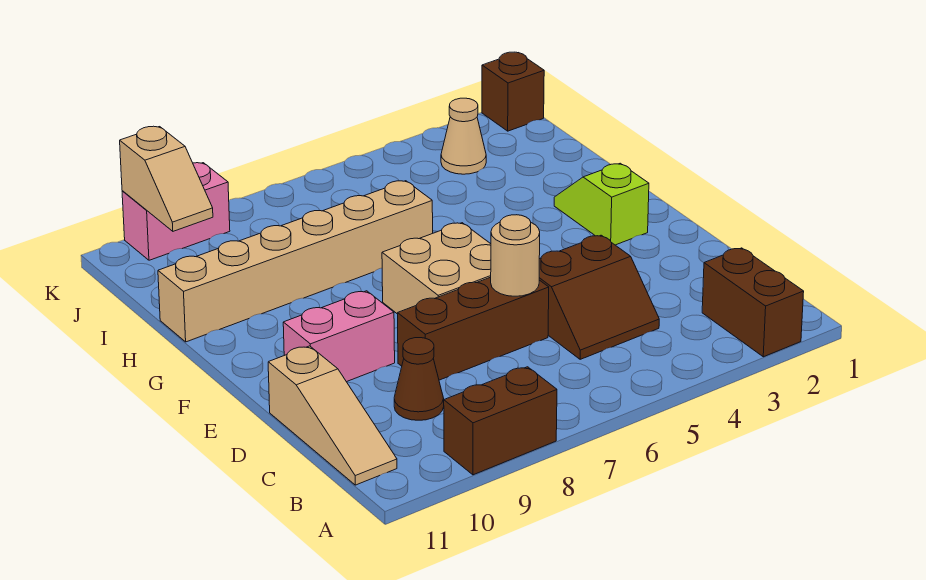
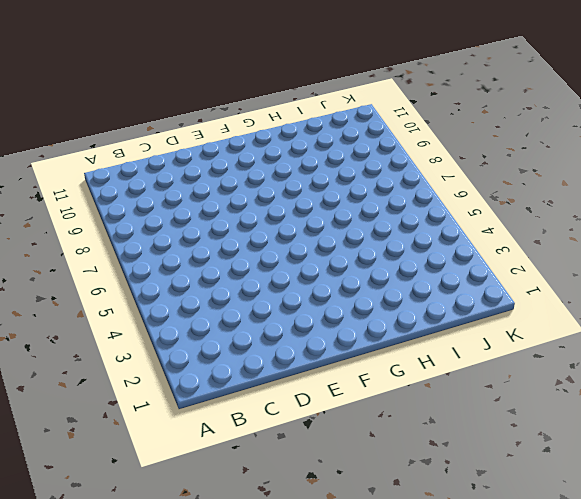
none -> brown 1x2 brick [702,248,804,357]
none -> brown 1x2 brick [444,367,557,475]
none -> tan 1x3 slope [268,346,397,485]

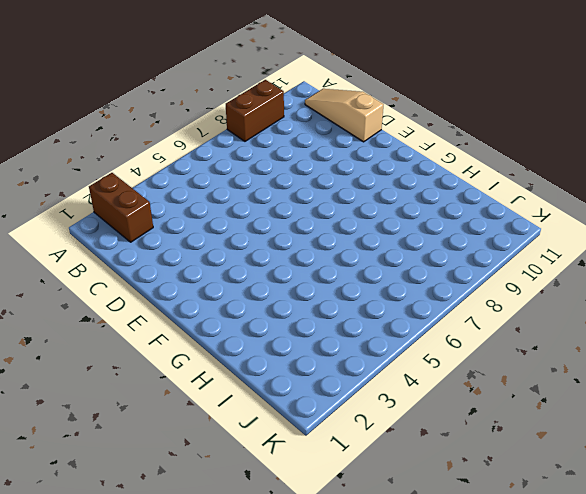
none -> brown 2x2 slope [539,235,659,359]
none -> brown 1x1 cone [394,338,444,420]
none -> brown 1x3 brick [398,277,549,380]

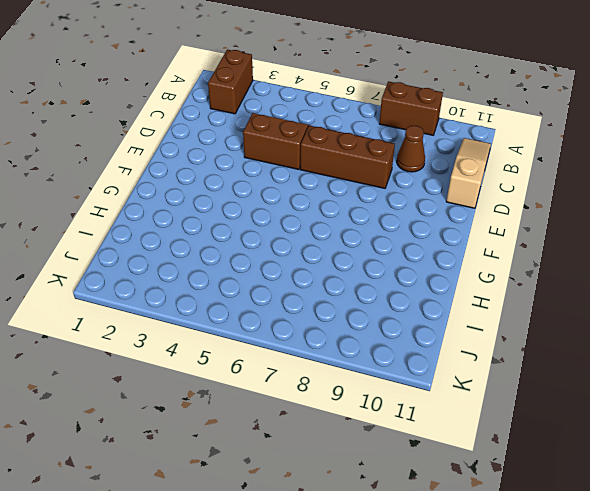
none -> tan 2x2 brick [382,223,491,314]
none -> pink 1x2 brick [283,291,395,382]
none -> lime 1x2 slope [554,163,649,245]

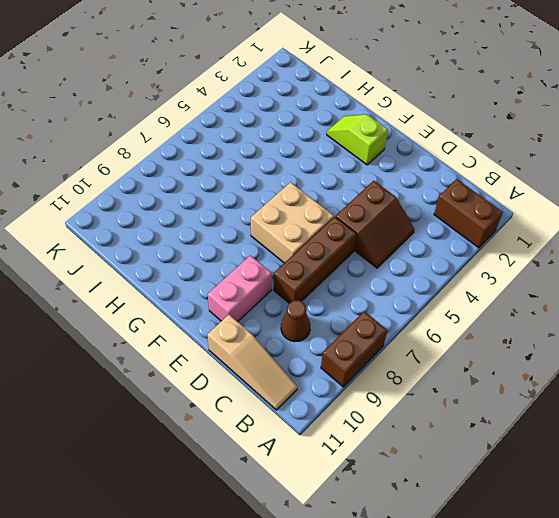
none -> tan 1x6 brick [158,181,433,342]
none -> tan 1x1 cone [441,98,486,174]
none -> brown 1x1 brick [482,52,544,131]

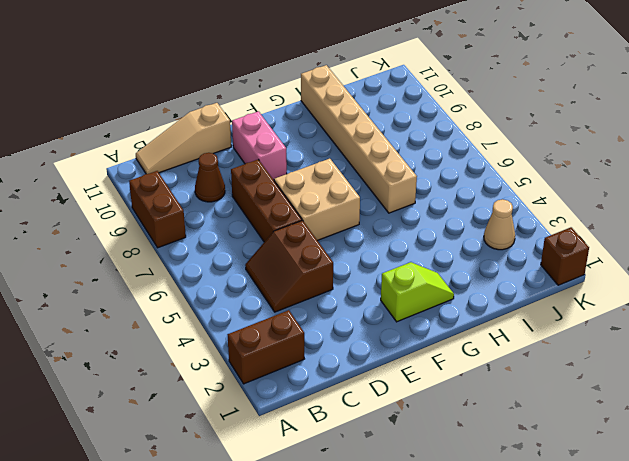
none -> pink 1x2 brick [122,163,230,260]
none -> tan 1x1 round brick [491,215,540,296]
none -> tan 1x2 slope [120,126,213,231]

